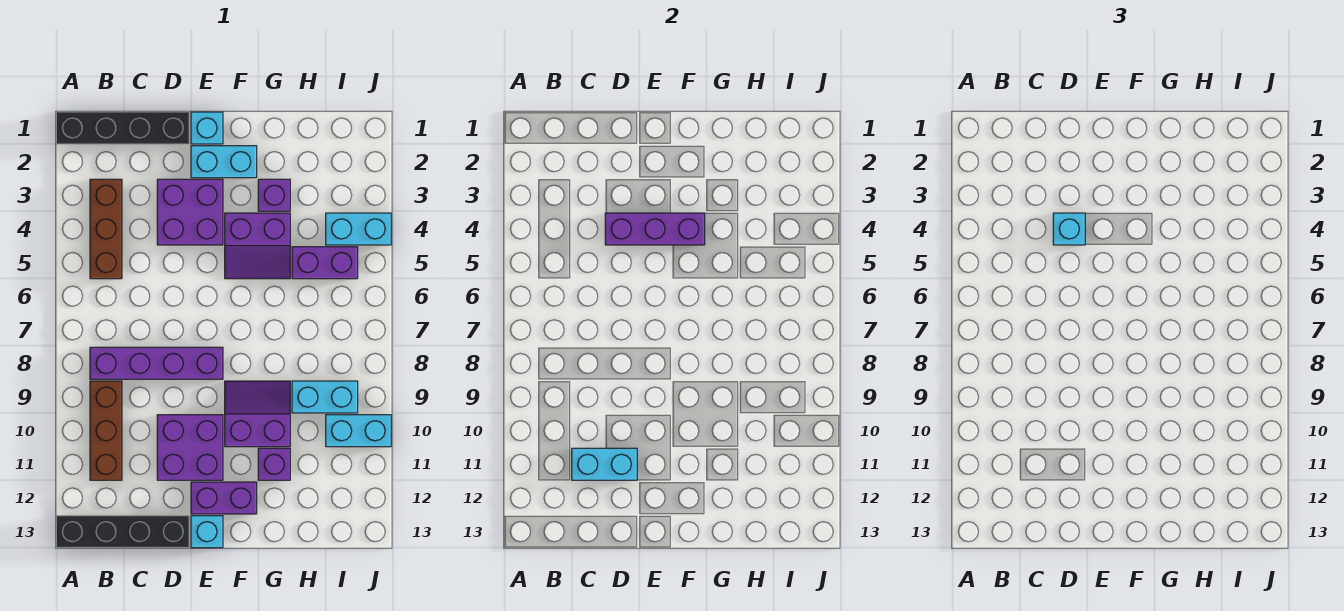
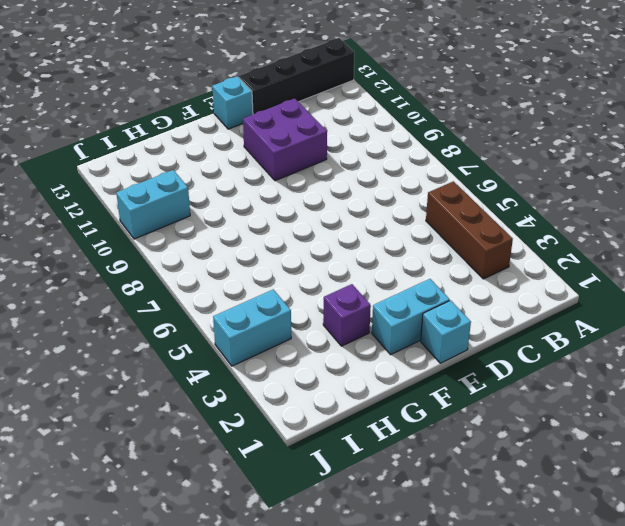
none -> black 1x4 brick [56,112,189,144]
none -> purple 1x4 brick [90,347,223,379]
none -> brown 1x3 brick [90,381,122,480]

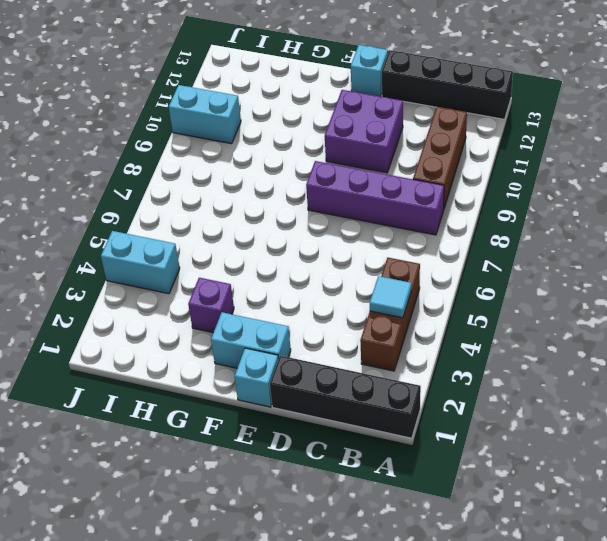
cyan 1x1 tile [370,276,411,318] -> none
none -> purple 2x2 brick [157,179,223,245]
none -> purple 1x2 brick [191,482,257,514]
none -> purple 2x2 slope [225,213,290,279]

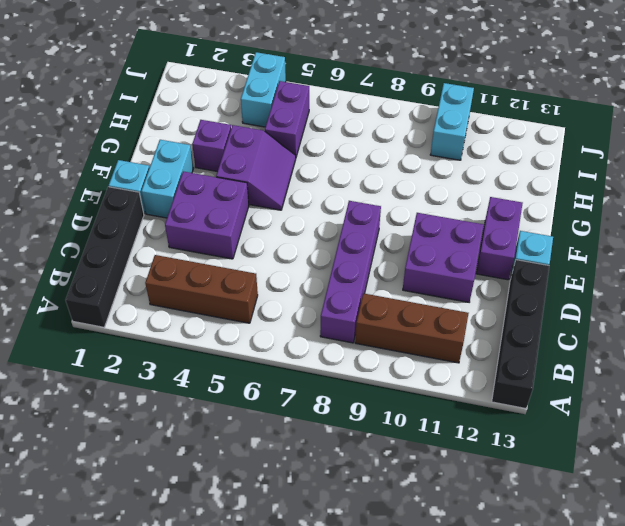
none -> purple 2x2 slope [225,381,290,447]
none -> purple 1x1 brick [258,448,290,480]
none -> cyan 1x2 brick [292,381,358,413]

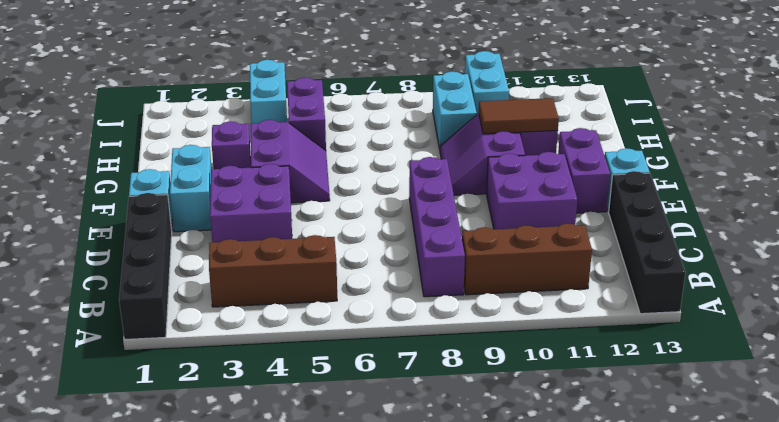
brown 1x2 tile [479,98,559,134] -> none
none -> cyan 1x2 brick [572,448,637,480]
none -> purple 1x3 brick [605,213,705,245]
none -> cyan 1x1 brick [1053,213,1085,245]

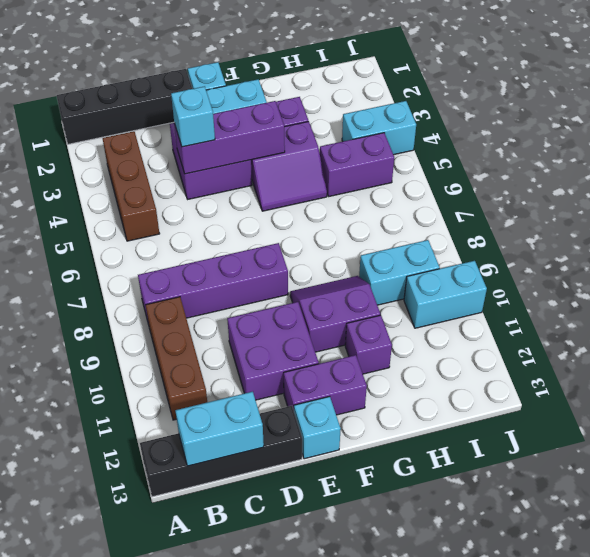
cyan 1x2 brick [175,392,264,466] -> cyan 1x2 brick moved to [572,448,637,480]

